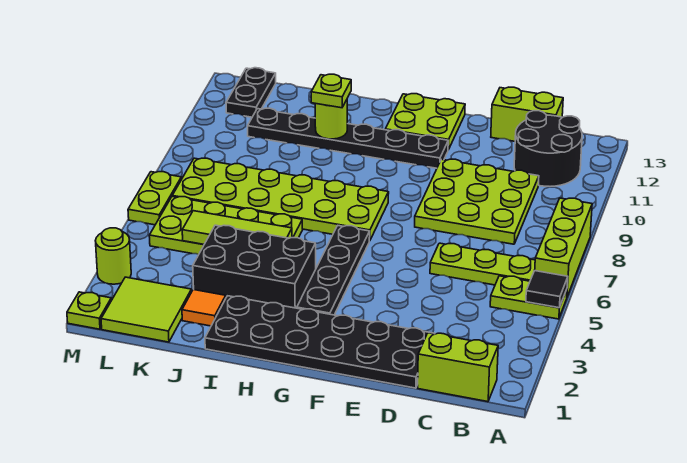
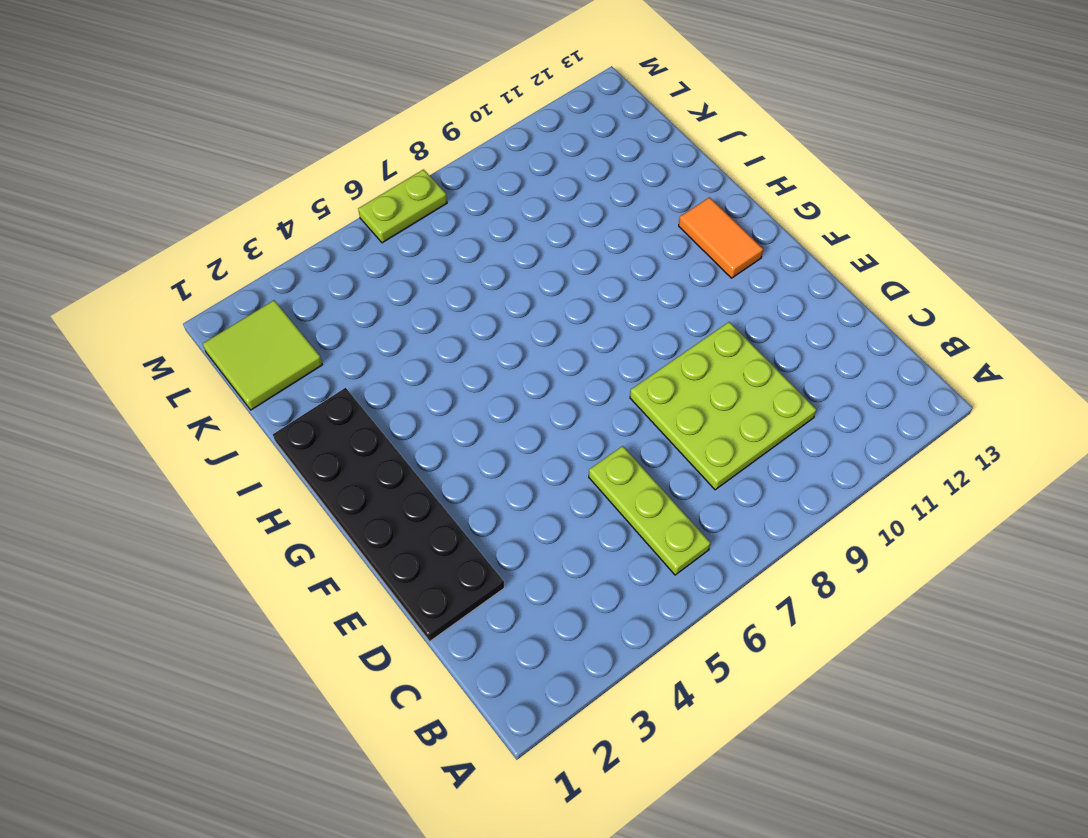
orange 1x2 tile [679,197,763,278] -> lime 2x2 plate [385,94,465,150]
none -> lime 1x2 plate [490,276,567,319]
none -> lime 1x3 brick [535,198,592,297]
none -> lime 1x2 brick [418,333,498,402]

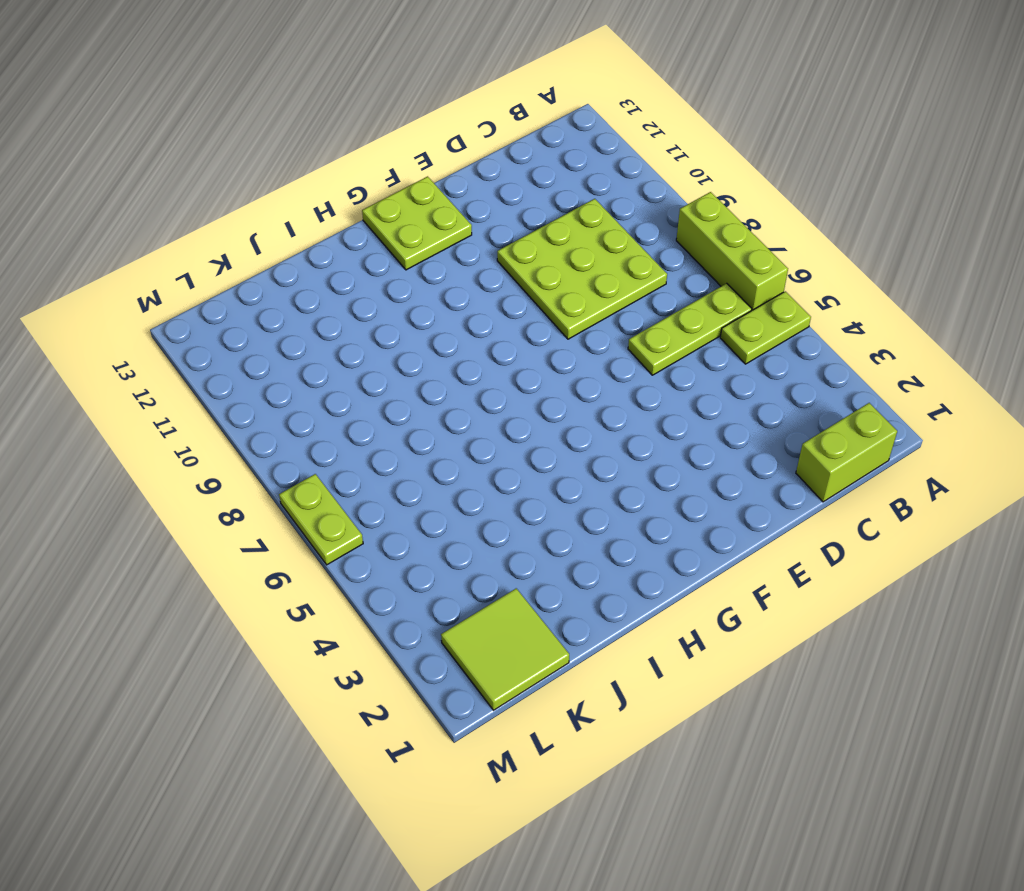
none -> black 2x2 round brick [514,111,582,186]
none -> lime 1x2 brick [491,87,563,141]
none -> black 2x6 plate [205,296,435,388]

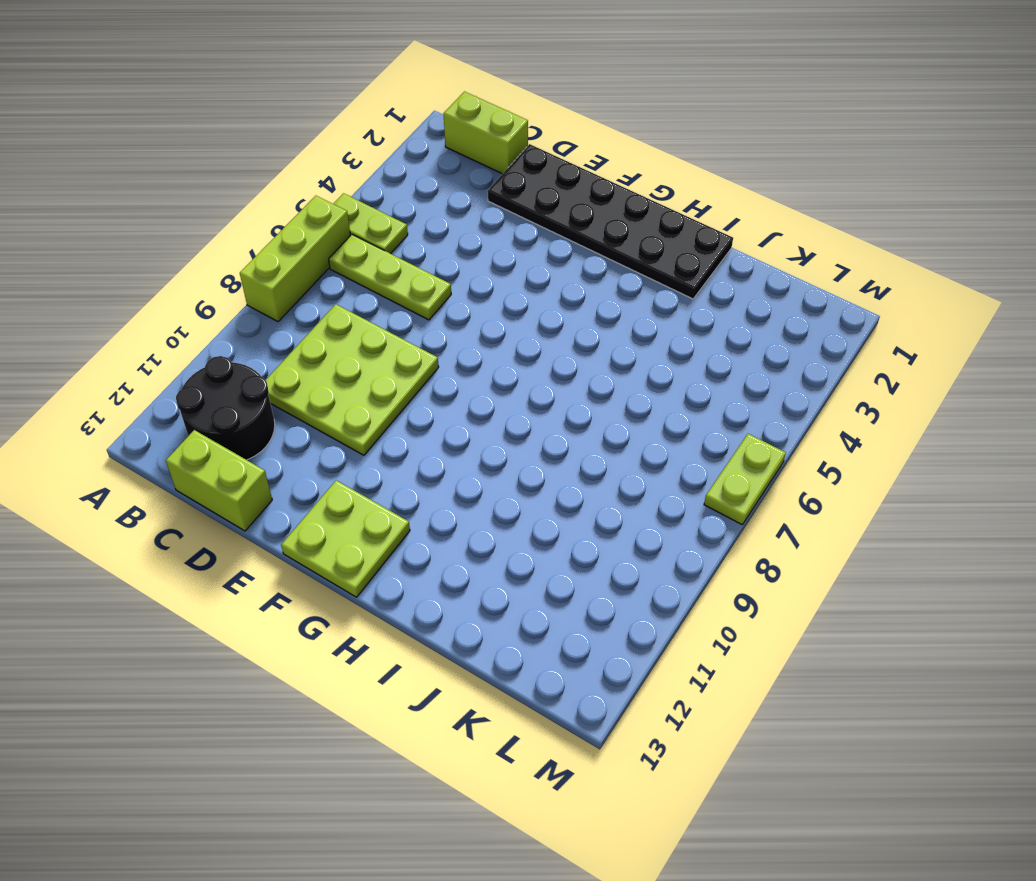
none -> black 1x6 plate [248,108,448,168]
none -> black 1x4 plate [297,226,370,315]
none -> lime 2x6 plate [172,158,389,241]

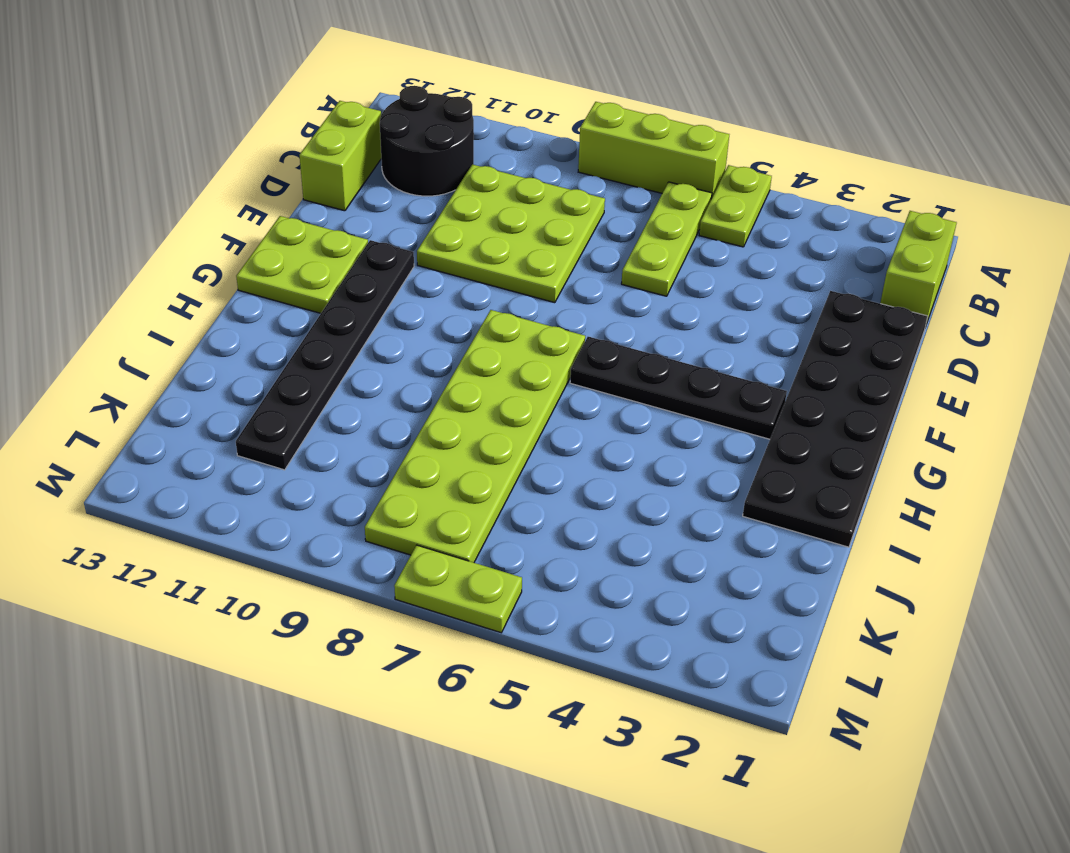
none -> black 2x3 brick [193,225,316,308]
none -> lime 2x4 plate [149,197,303,255]
none -> orange 1x1 tile [182,289,226,326]

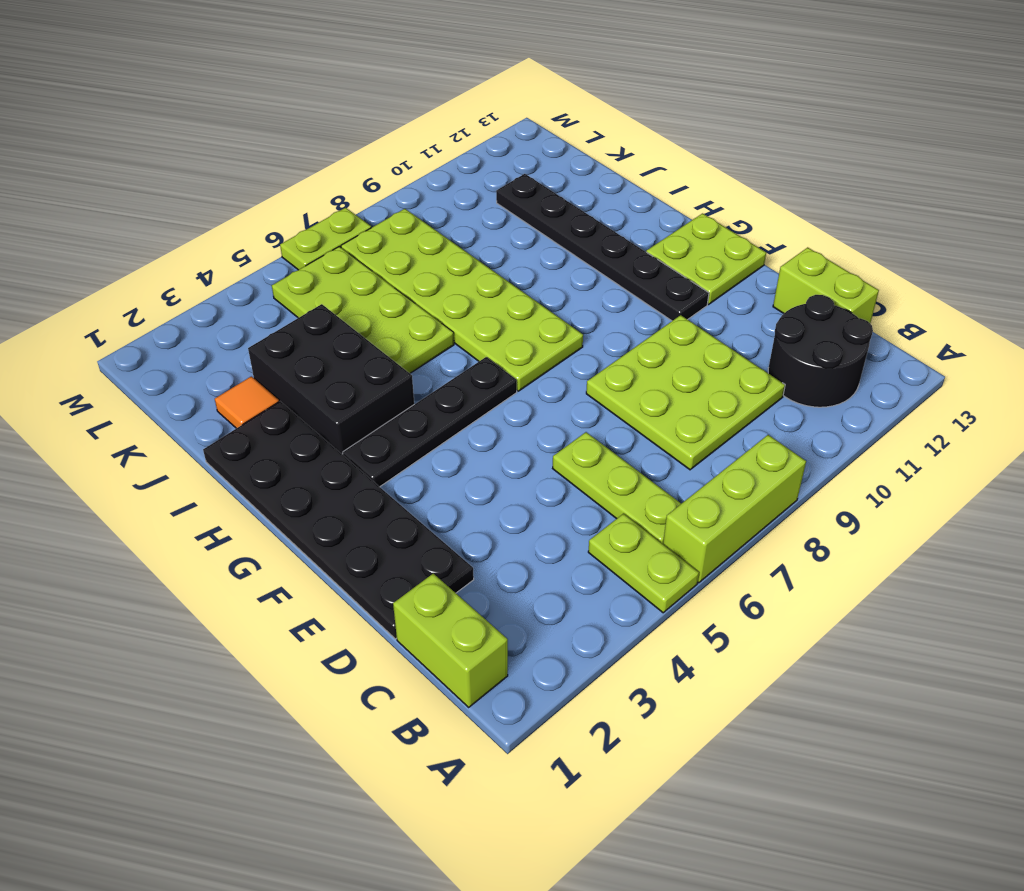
none -> lime 2x2 tile [101,277,191,342]
none -> black 1x2 plate [226,68,276,117]
none -> lime 1x1 plate [67,292,111,329]

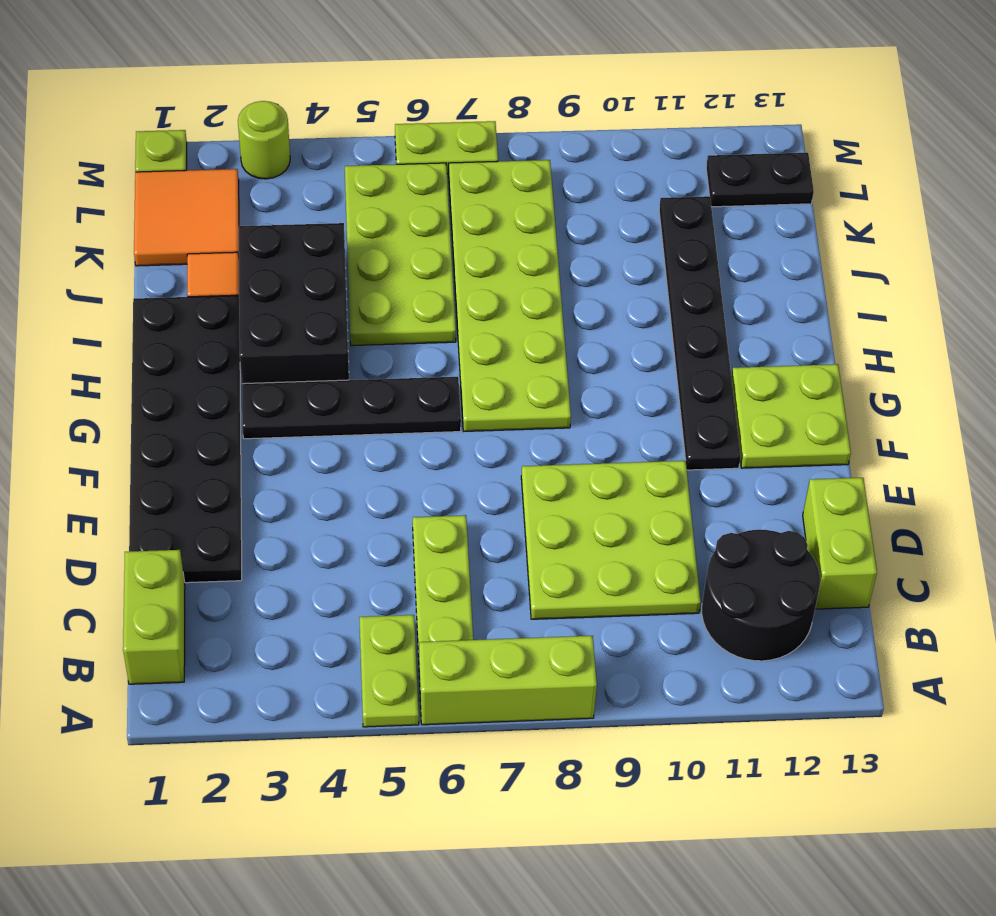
orange 2x2 tile [134,169,239,266] -> lime 2x2 tile [101,277,191,342]
none -> black 1x1 tile [526,271,568,308]
none -> lime 1x3 tile [182,211,292,244]
none -> lime 1x1 round brick [315,100,347,139]

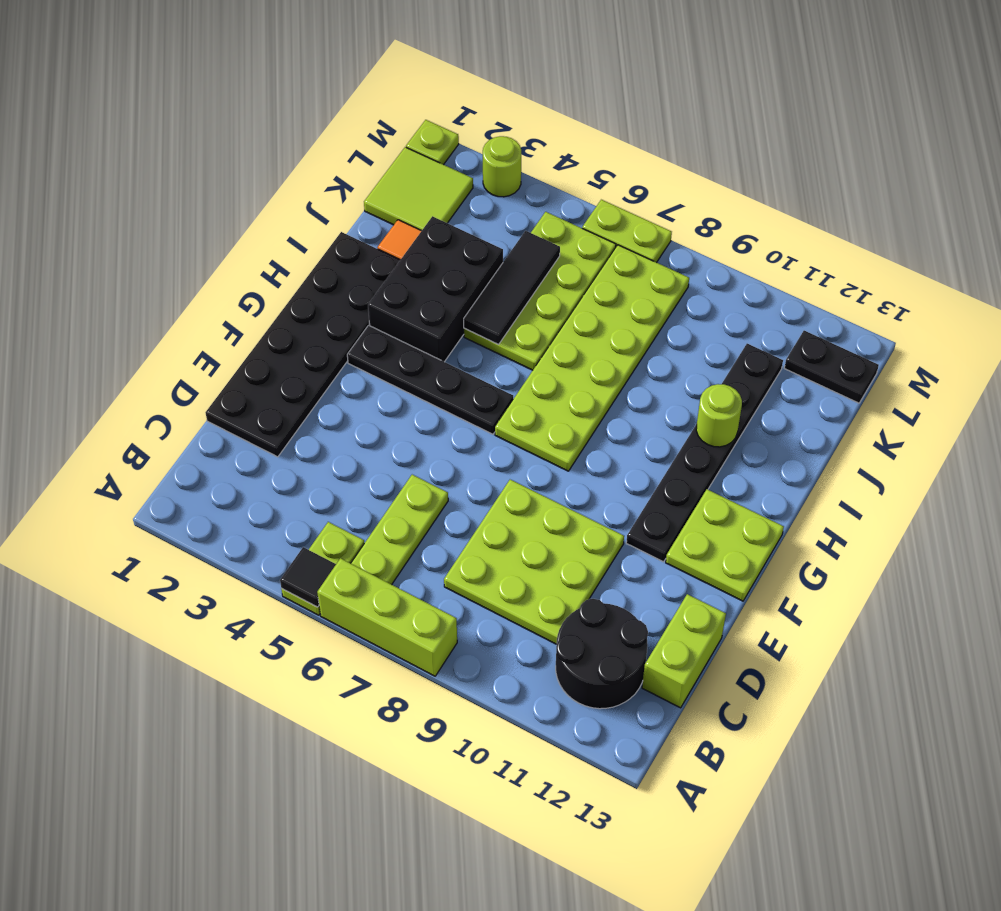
black 1x3 tile [464,231,560,344] -> lime 1x3 tile [182,211,292,244]
none -> lime 1x2 brick [418,333,498,402]
none -> lime 1x1 plate [311,74,351,108]

